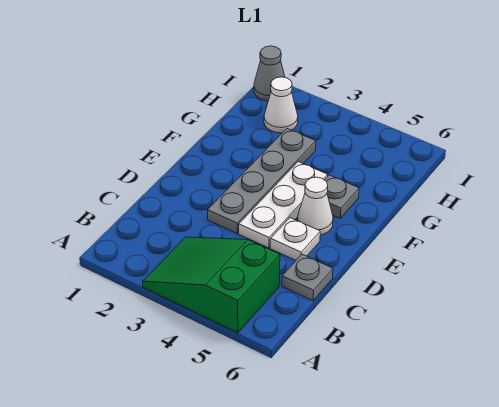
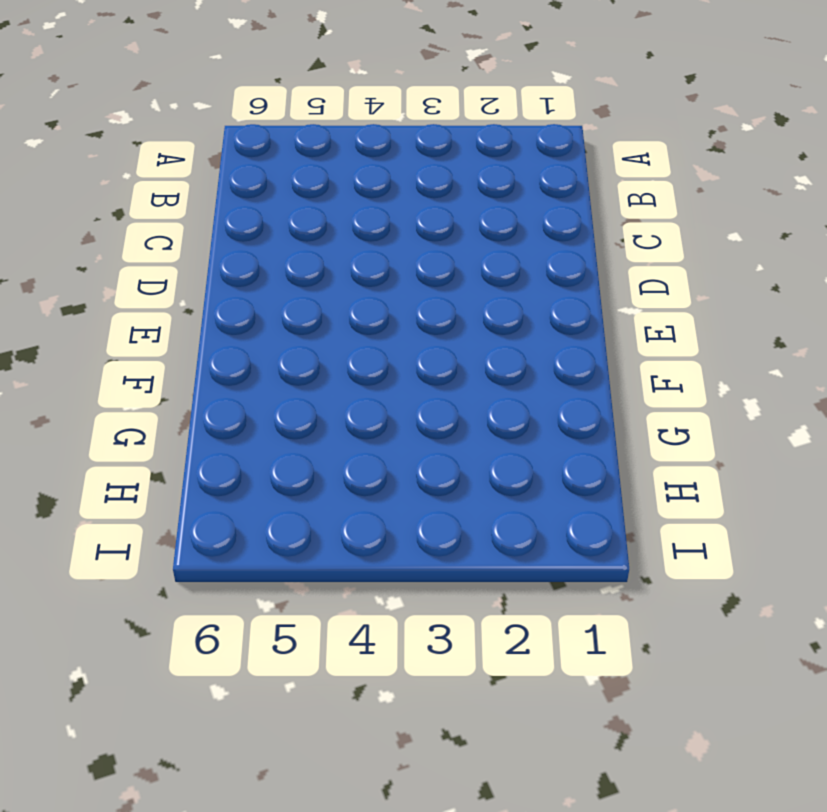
none -> green 2x3 slope [143,237,280,333]
none -> grey 1x1 plate [282,254,333,301]

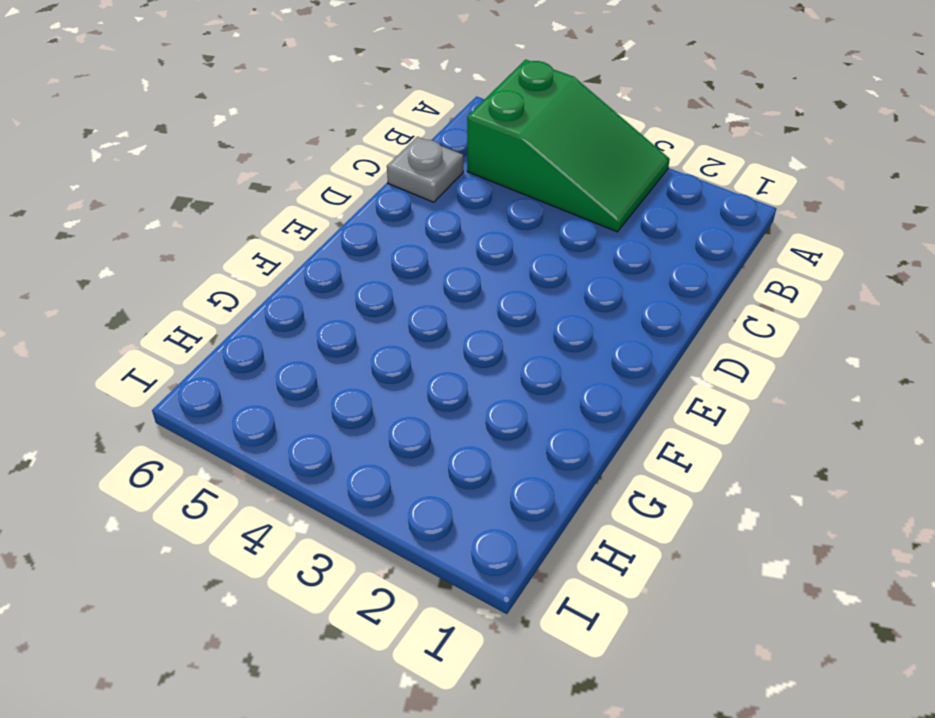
none -> grey 1x4 plate [208,129,316,233]
none -> white 1x3 plate [239,162,328,248]

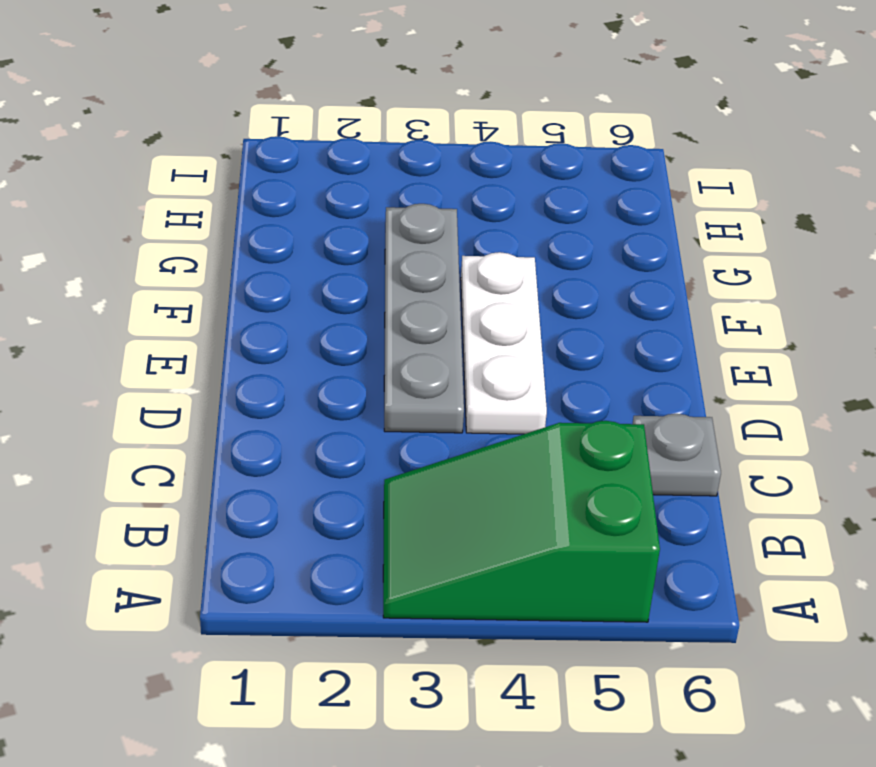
none -> white 1x1 plate [270,218,320,260]
none -> white 1x1 cone [297,177,333,235]

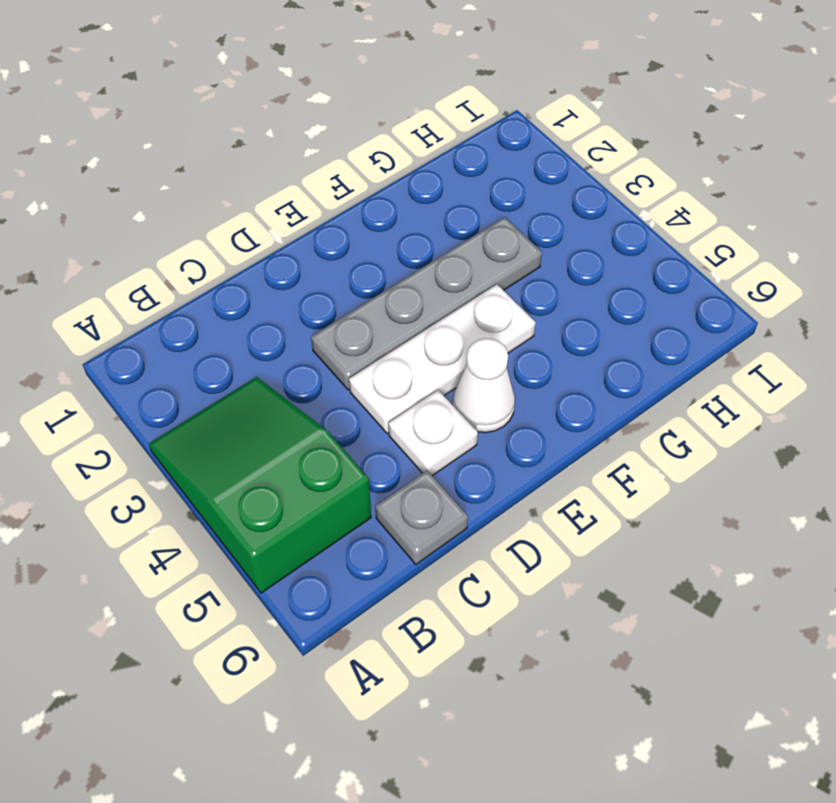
none -> grey 1x1 plate [325,175,359,218]
none -> white 1x1 cone [264,77,298,133]

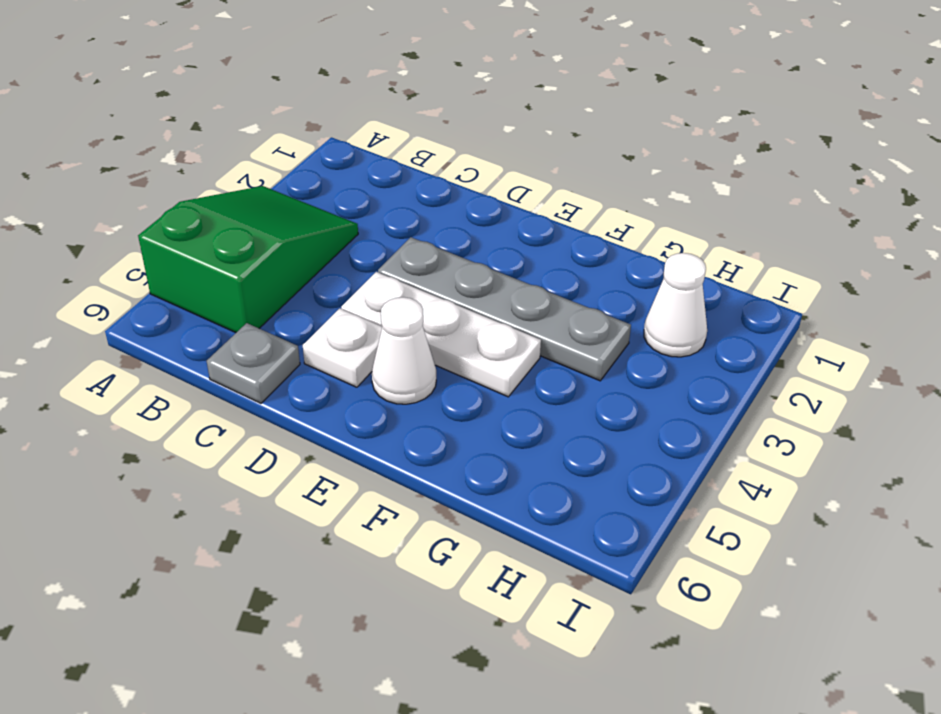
none -> grey 1x1 plate [325,175,359,218]
none -> grey 1x1 cone [254,46,285,101]

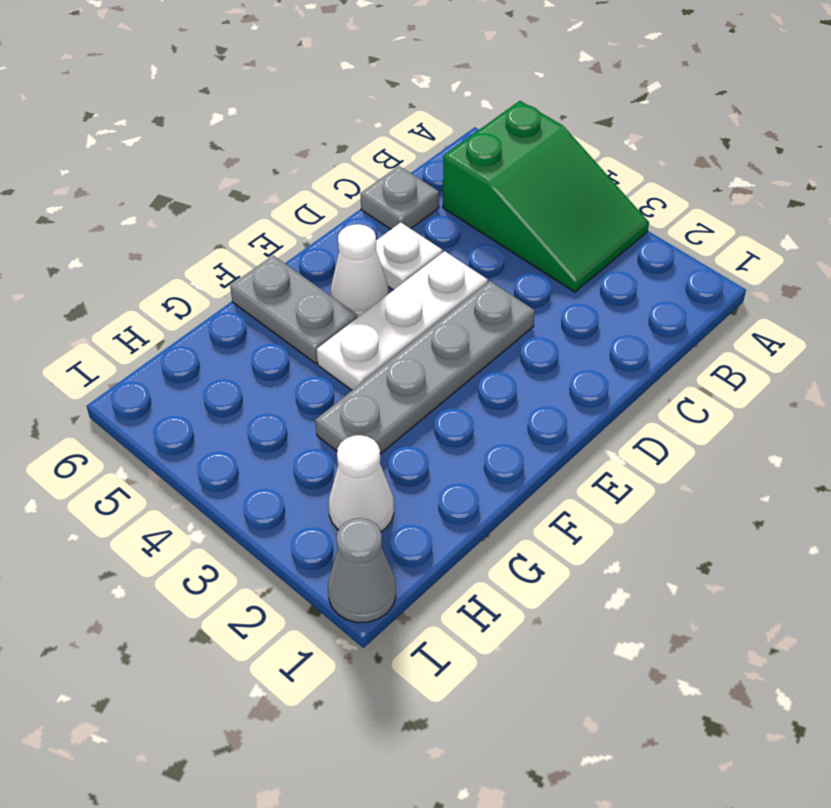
grey 1x2 plate [230,256,357,363] -> grey 1x1 plate [325,175,359,218]

